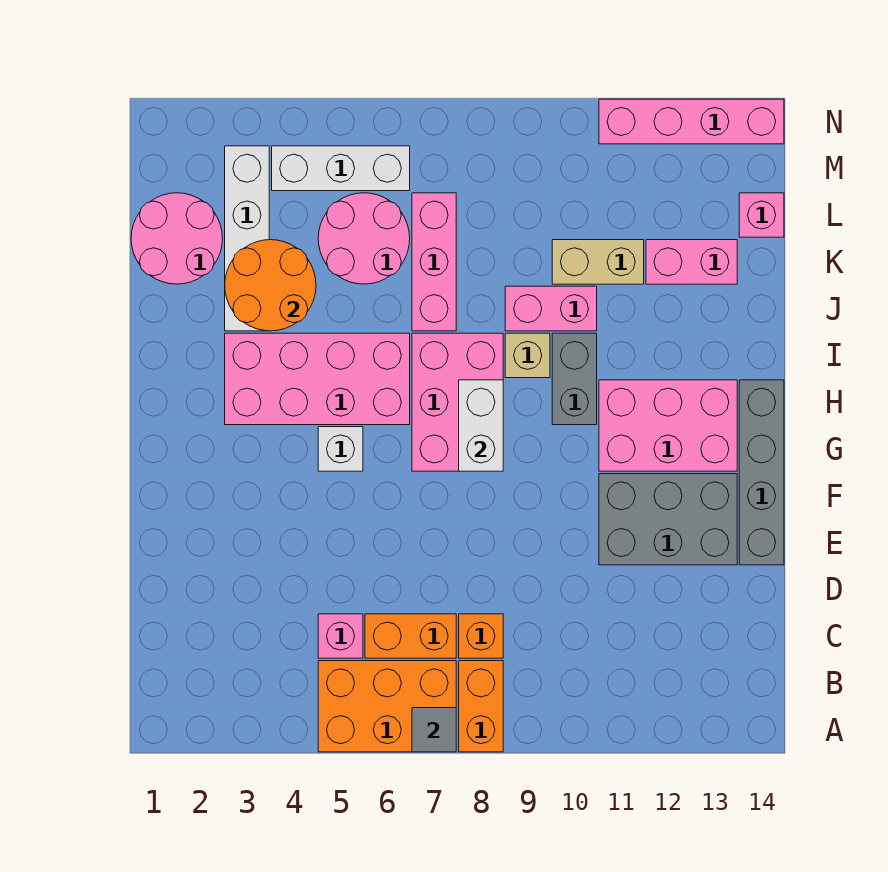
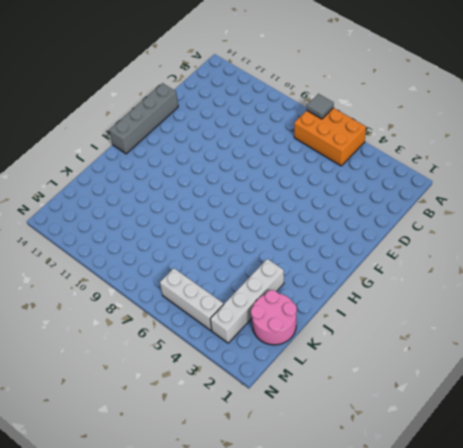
none -> orange 1x2 brick [459,661,503,752]
none -> pink 1x1 brick [318,614,363,658]
none -> orange 1x2 brick [365,614,456,658]

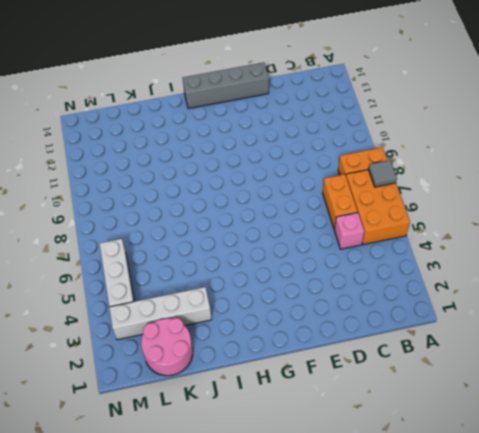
none -> orange 1x1 brick [459,614,503,658]
none -> grey 2x3 brick [599,474,737,565]
none -> white 1x1 brick [318,427,363,471]

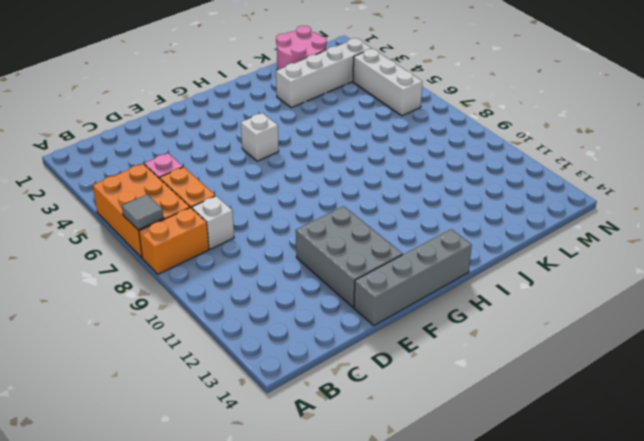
white 1x1 brick [192,196,234,249] -> orange 1x1 brick [459,614,503,658]
none -> pink 2x3 brick [412,333,503,471]
none -> pink 2x3 brick [599,380,737,471]
none -> pink 2x4 brick [225,333,410,425]

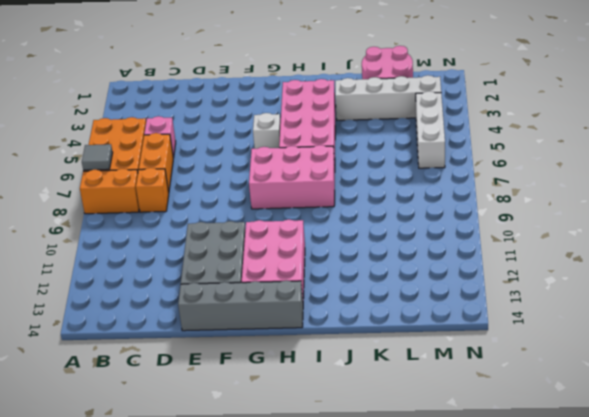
none -> grey 1x2 brick [552,333,597,425]
none -> tan 1x1 brick [505,333,550,378]
none -> pink 1x3 brick [412,193,456,331]

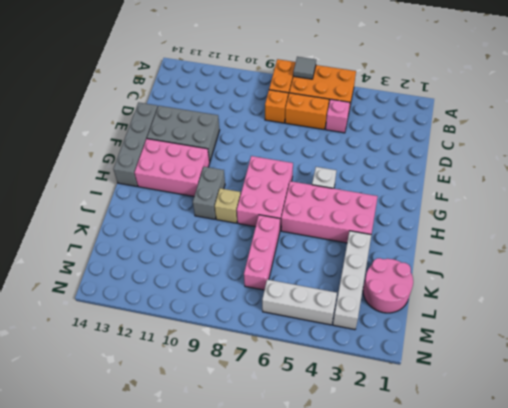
none -> pink 1x2 brick [505,286,597,331]
none -> pink 2x2 round brick [318,193,410,284]
none -> tan 1x2 brick [552,240,644,284]

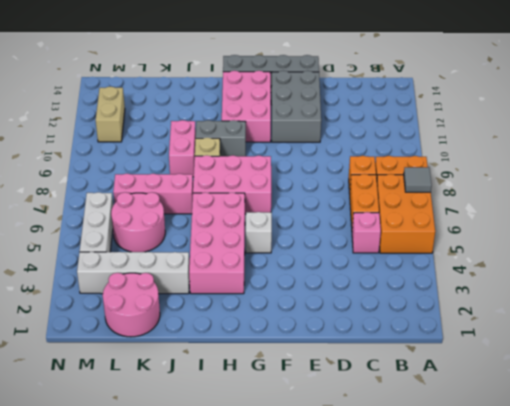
tan 1x2 brick [96,87,125,142] -> tan 1x2 brick moved to [552,240,644,284]
none -> pink 1x2 brick [646,240,737,284]
none -> pink 1x1 brick [739,193,784,237]
none -> pink 1x4 brick [599,99,784,144]

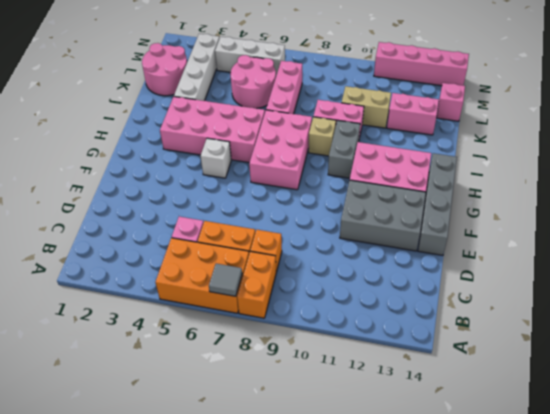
none -> white 1x2 brick [459,380,503,471]
none -> orange 2x2 round brick [225,240,316,331]

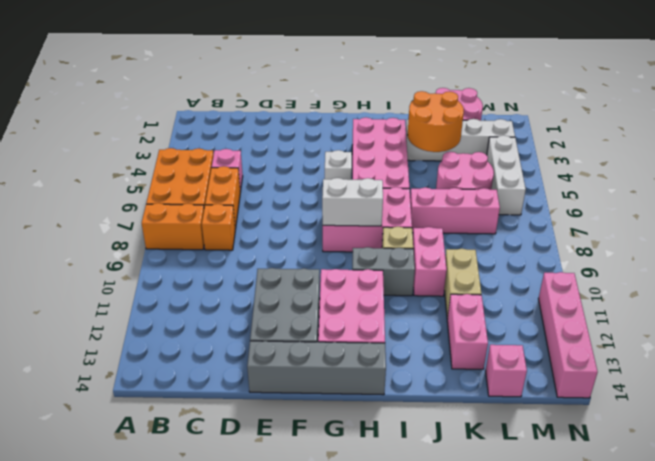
none -> grey 1x1 tile [412,708,456,752]

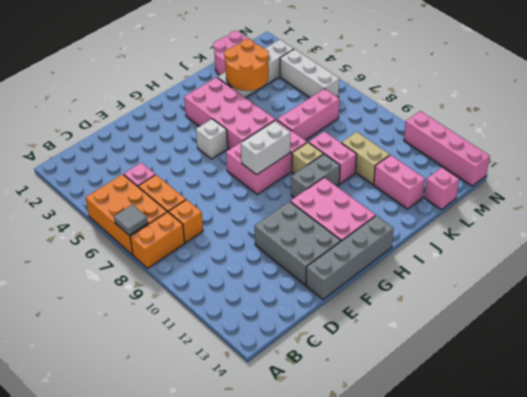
none -> pink 2x2 round brick [318,193,410,284]

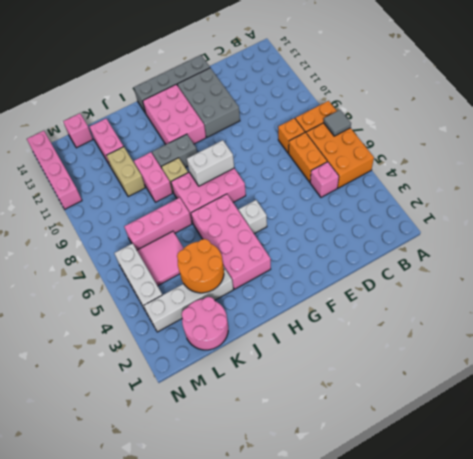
pink 2x2 tile [137,231,184,286] -> pink 2x2 round brick [318,193,410,284]

